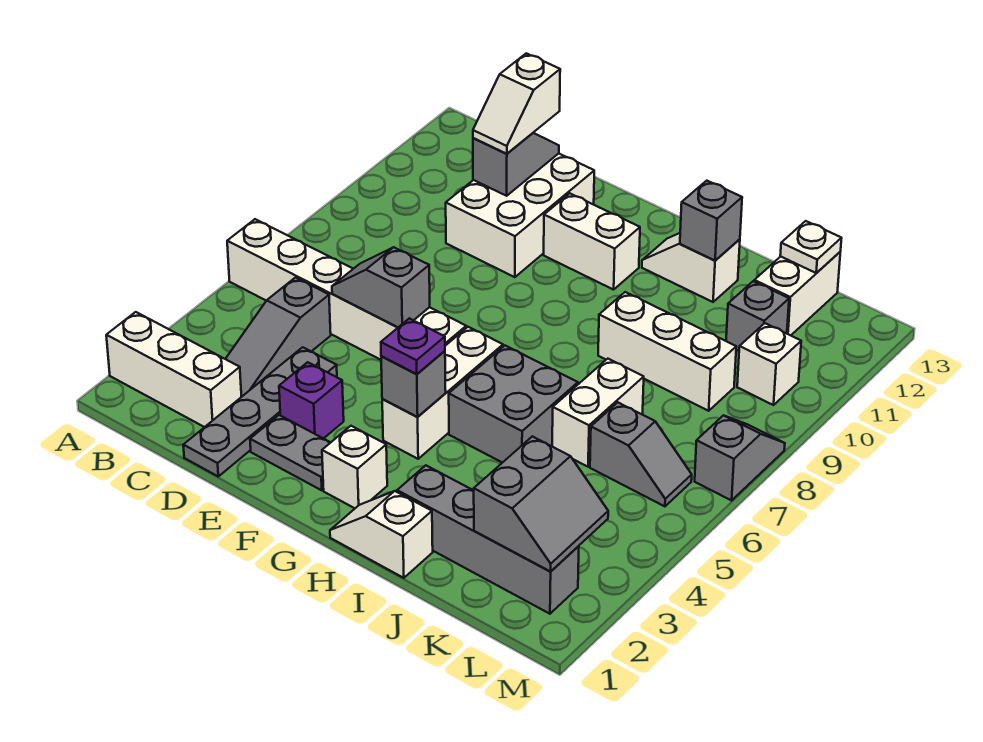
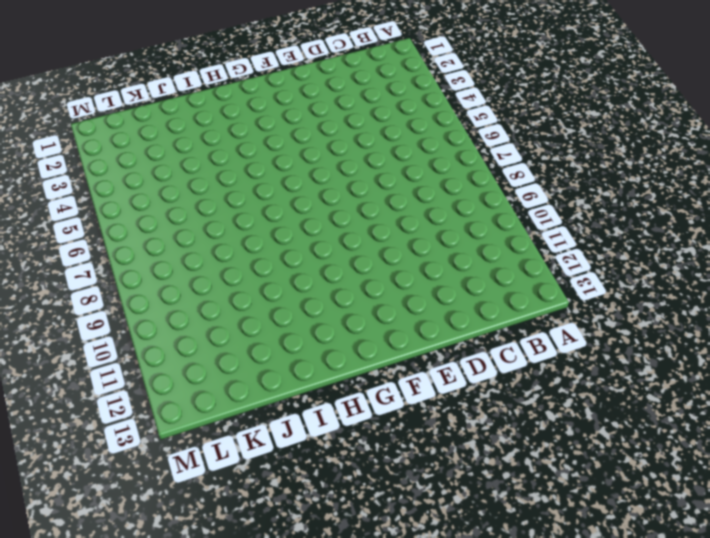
none -> white 1x3 brick [106,312,241,427]
none -> white 1x6 brick [227,219,466,360]
none -> grey 1x3 slope [226,278,331,397]

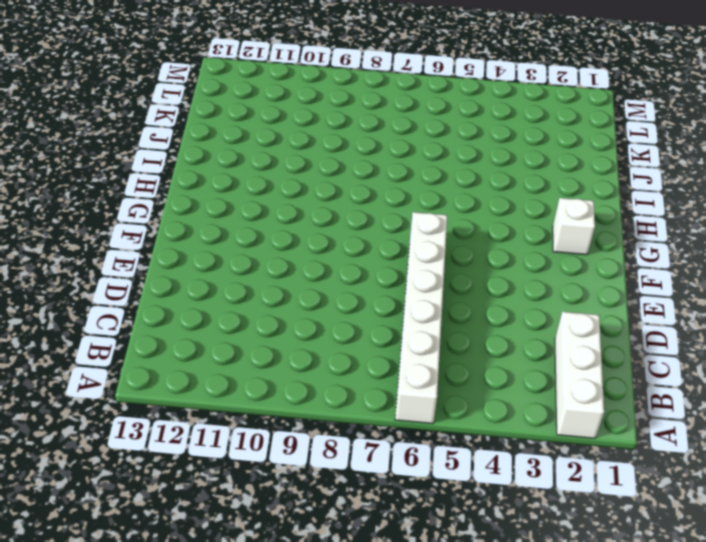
none -> grey 1x3 slope [226,278,331,397]
none -> grey 1x4 plate [183,347,337,476]
none -> white 2x3 brick [446,154,594,277]

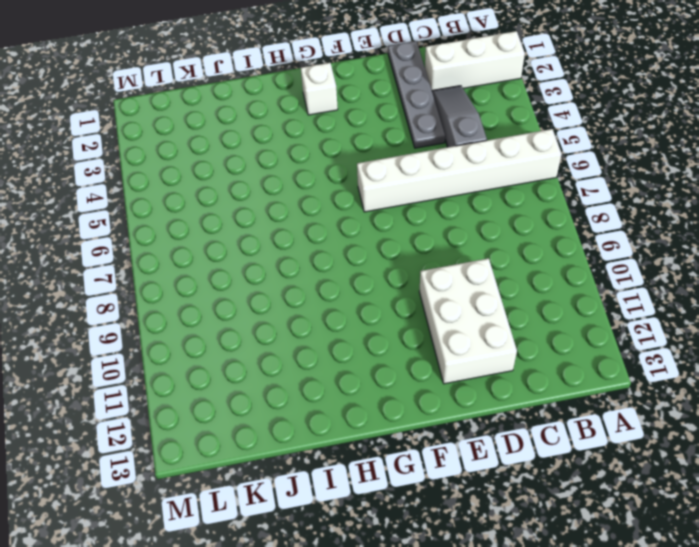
none -> grey 1x2 plate [250,415,331,490]
none -> purple 1x1 brick [279,362,344,439]
none -> white 1x2 brick [544,193,640,290]

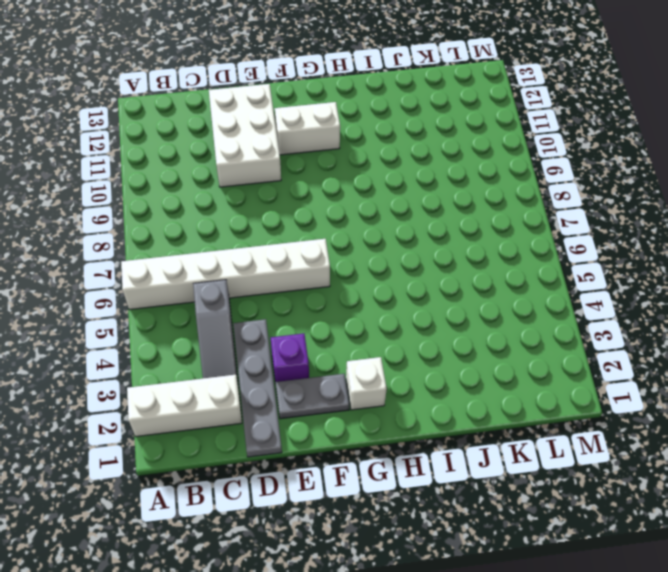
none -> white 1x3 brick [382,327,503,459]
none -> white 1x2 slope [330,491,433,578]
none -> grey 2x2 brick [449,346,578,463]

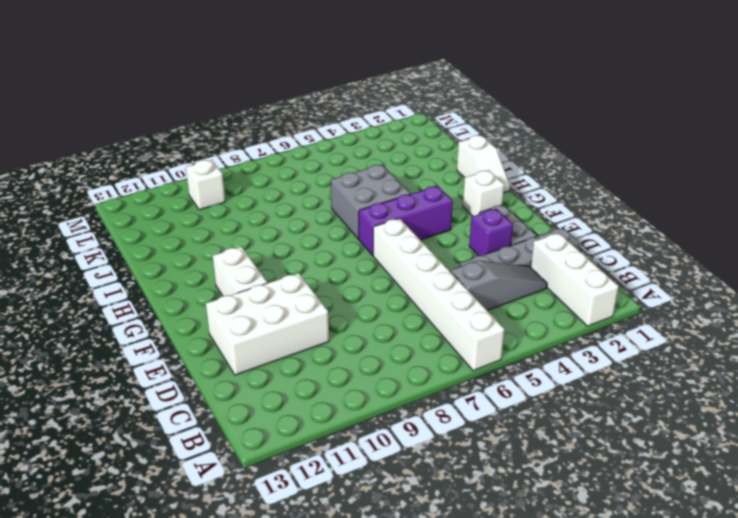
purple 1x3 brick [359,186,453,255] -> white 1x3 brick [382,327,503,459]
none -> white 1x2 slope [642,233,740,302]
none -> grey 1x4 brick [397,465,579,614]
none -> white 1x3 brick [598,292,736,411]

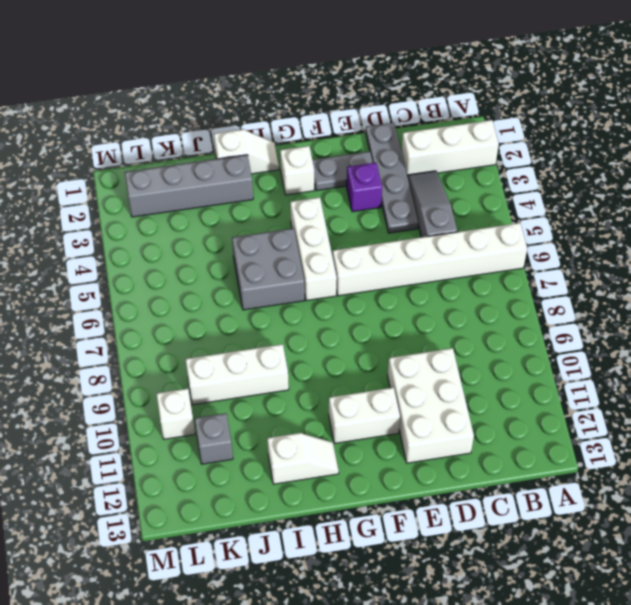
none -> white 1x2 brick [552,359,644,467]
none -> grey 1x2 slope [590,403,692,506]
none -> white 1x2 brick [754,252,840,335]

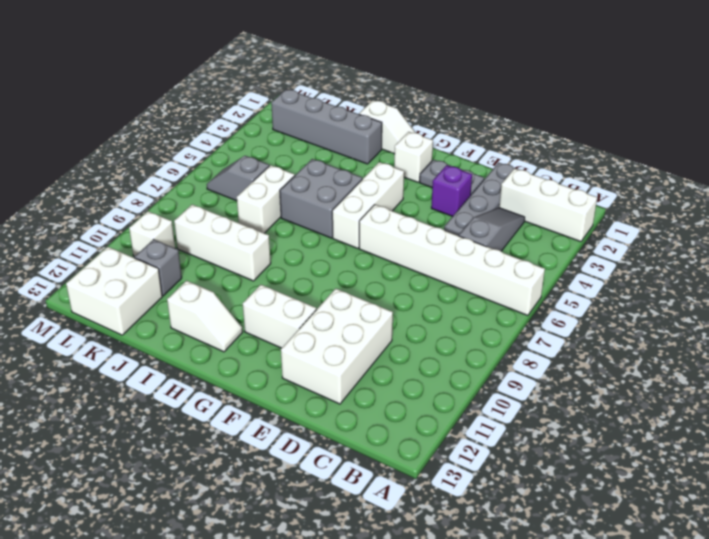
white 2x2 brick [66,247,162,335] -> white 1x2 brick [754,252,840,335]
none -> grey 1x2 slope [695,415,785,500]
none -> grey 1x2 slope [332,247,430,327]
none -> grey 1x2 slope [473,133,559,196]

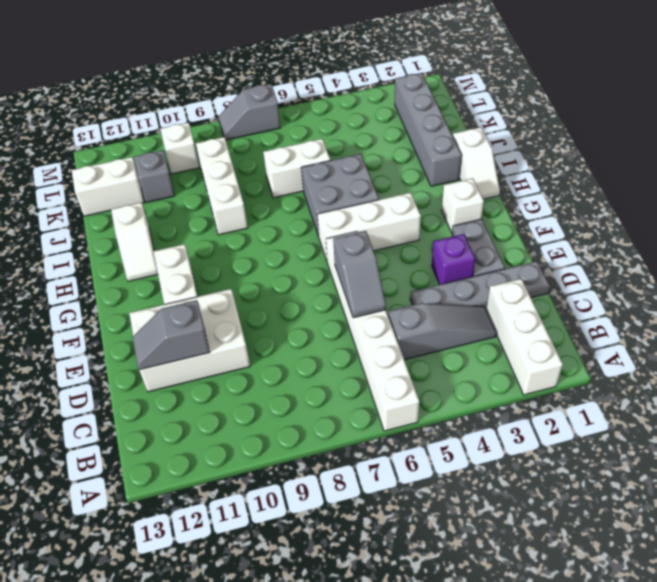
none -> grey 1x2 slope [590,403,692,506]
none -> grey 1x1 brick [381,351,446,417]
none -> grey 1x1 brick [680,181,742,260]

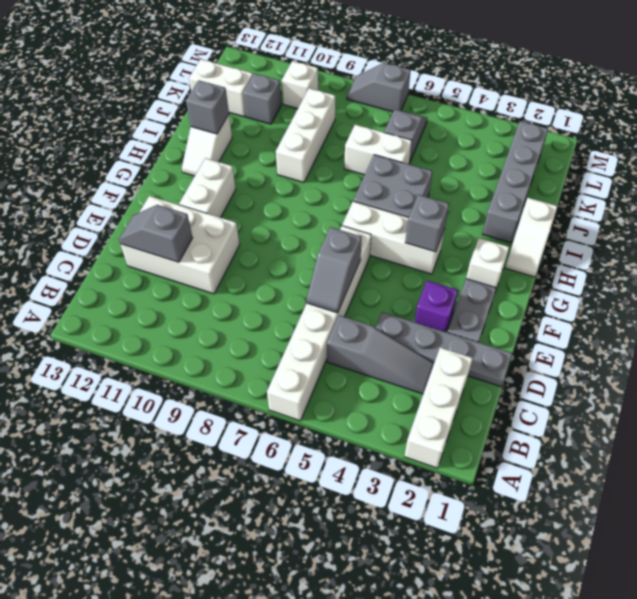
none -> grey 2x2 slope [474,436,608,571]
none -> white 1x1 plate [780,221,842,273]
none -> white 1x2 slope [473,53,560,154]

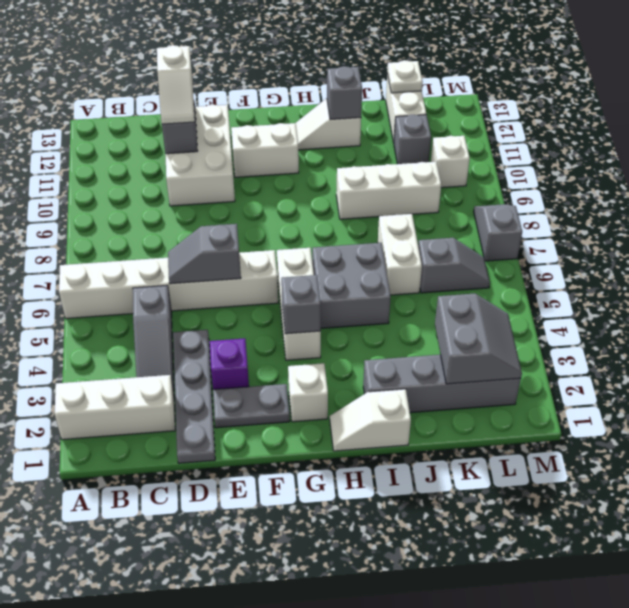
none -> purple 1x1 plate [381,318,445,374]

